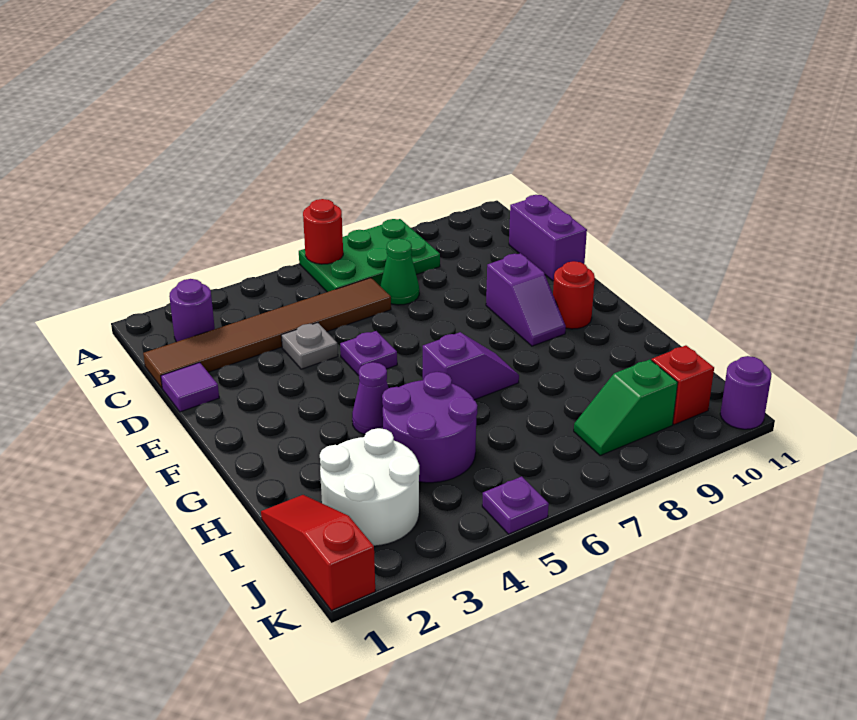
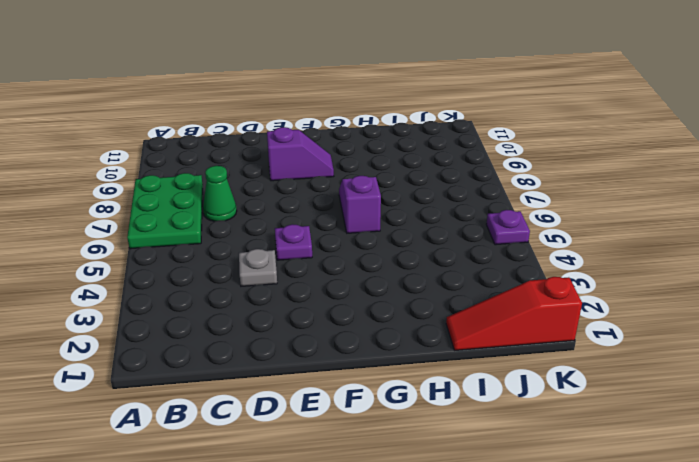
none -> purple 1x1 round brick [169,279,215,342]
none -> brown 1x6 tile [143,278,391,388]
none -> purple 1x2 brick [509,195,587,281]

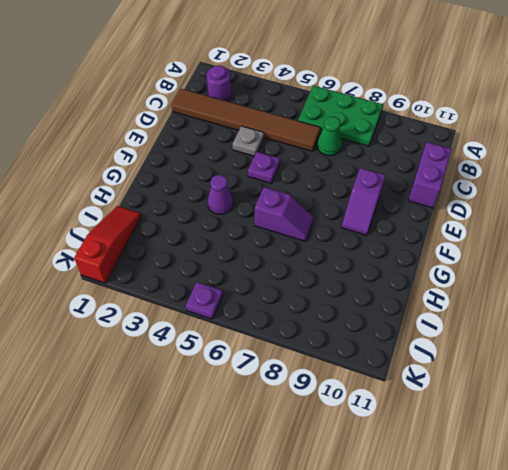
none -> purple 1x1 tile [161,362,219,412]
none -> red 1x1 round brick [553,261,595,329]
none -> purple 2x2 round brick [382,372,477,483]

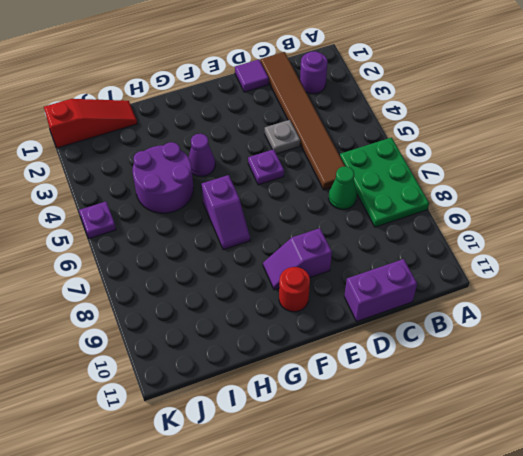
none -> white 2x2 round brick [320,428,419,546]
none -> green 1x2 slope [574,360,678,456]
none -> red 1x1 brick [652,345,714,425]

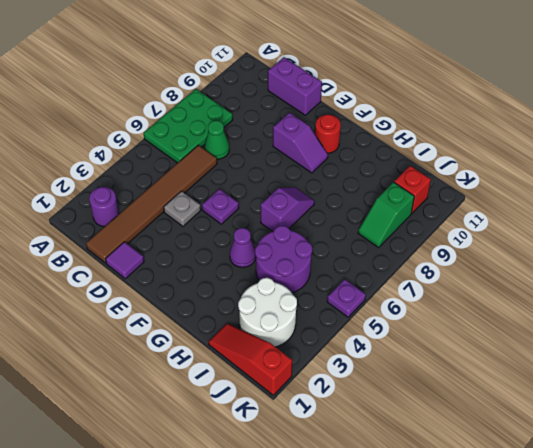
none -> purple 1x1 round brick [720,356,772,429]
none -> red 1x1 round brick [303,199,343,264]

